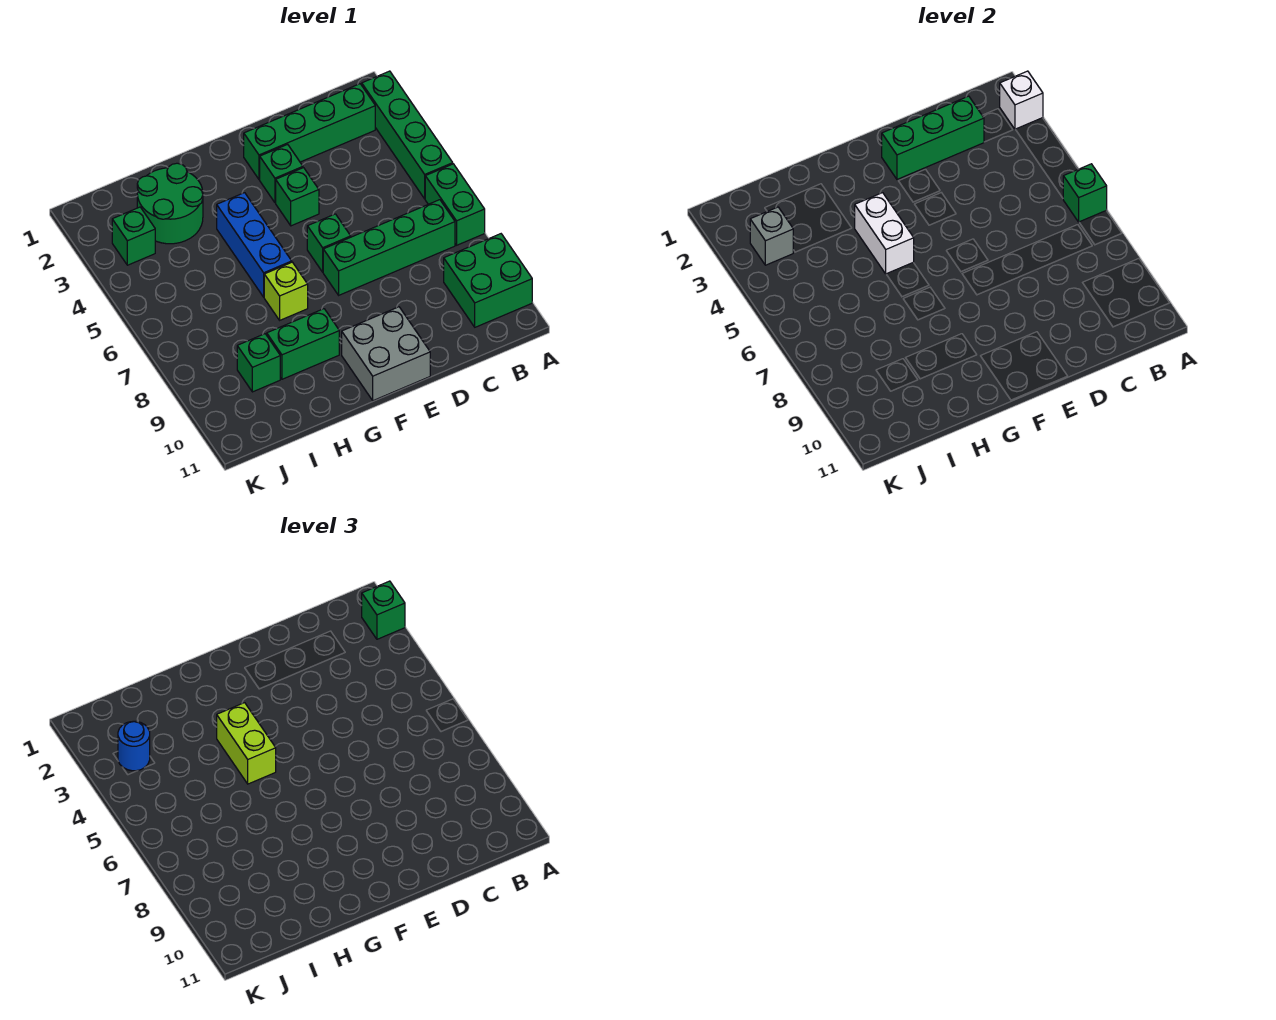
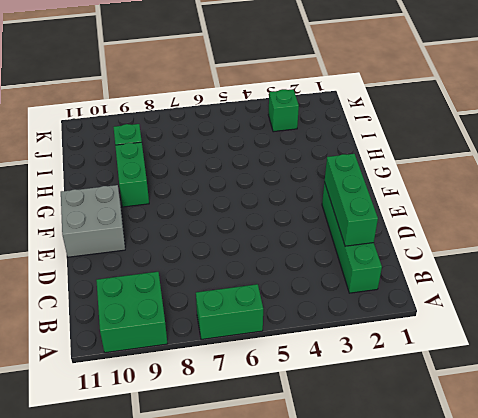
none -> green 1x4 brick [362,71,453,199]
none -> green 1x4 brick [323,200,455,295]
none -> green 1x1 brick [260,144,303,203]

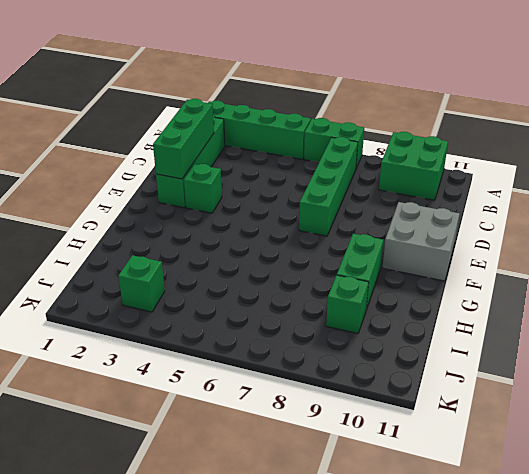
none -> green 1x1 brick [276,168,319,226]
none -> green 1x1 brick [307,214,351,272]
none -> blue 1x3 brick [217,193,292,297]

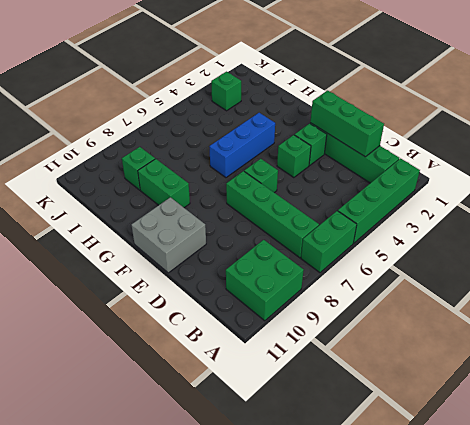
none -> lime 1x1 brick [264,262,308,320]
none -> green 2x2 round brick [137,163,203,244]
none -> white 1x1 brick [1000,71,1043,129]

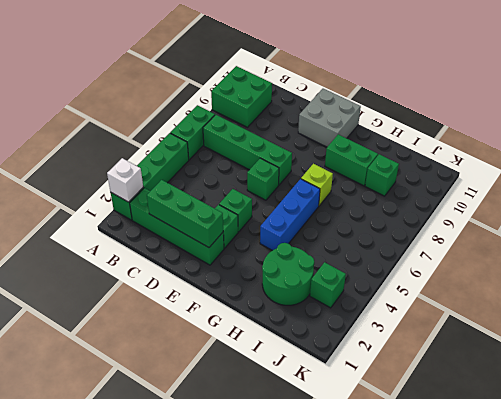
none -> green 1x1 brick [1063,164,1107,222]
none -> white 1x2 brick [855,193,914,274]
none -> grey 1x1 brick [750,207,793,265]

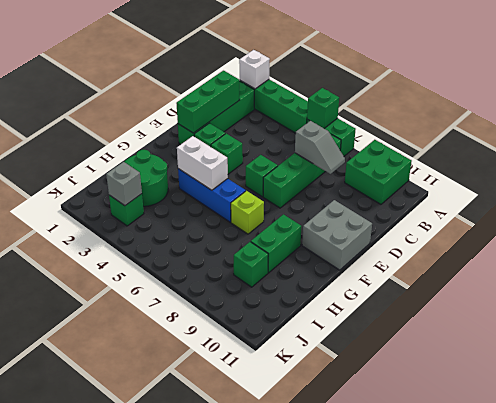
grey 1x2 slope [295,121,345,174] -> none
none -> green 1x1 brick [362,581,405,639]
none -> lime 1x2 brick [217,703,276,784]
none -> blue 1x1 round brick [118,721,150,771]

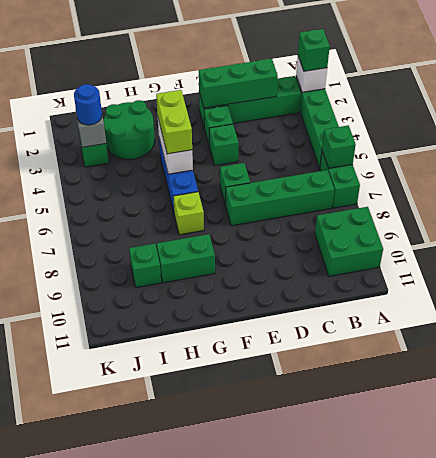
none -> grey 2x2 brick [342,307,430,401]

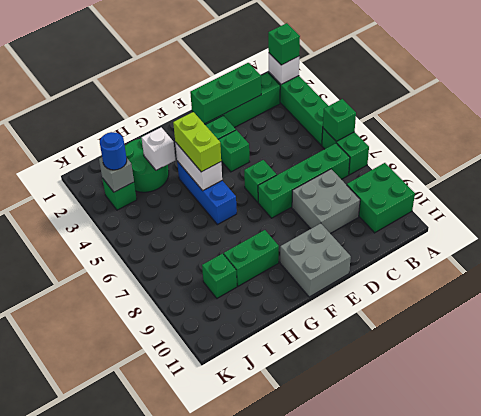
grey 2x2 brick [292,169,360,234] -> none
white 1x1 brick [142,127,175,170] -> none
none -> lime 1x1 brick [264,262,308,320]

